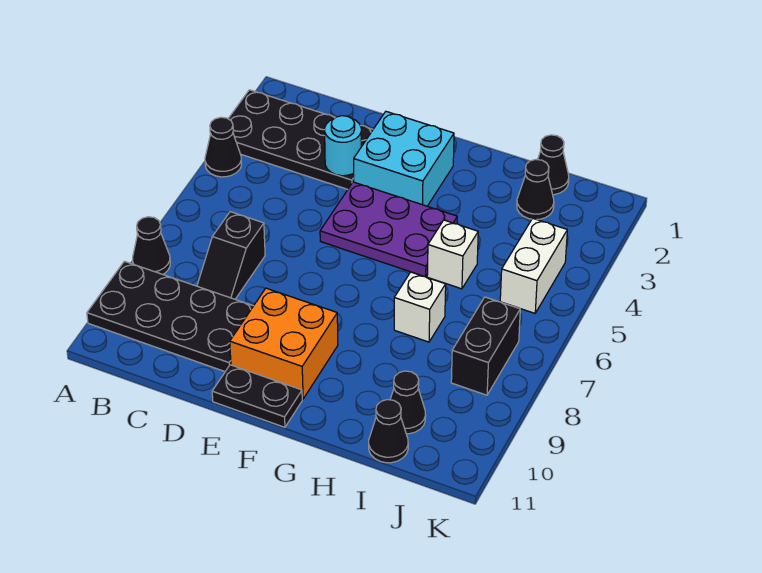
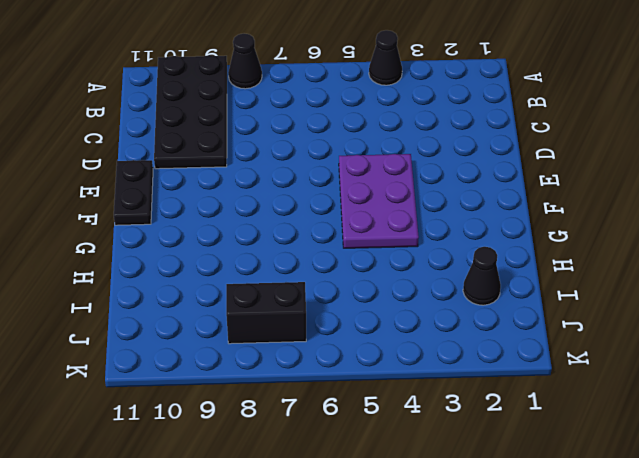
none -> black 2x4 plate [228,90,373,189]
none -> black 1x2 slope [197,212,265,299]
none -> cyan 2x2 brick [354,112,454,206]

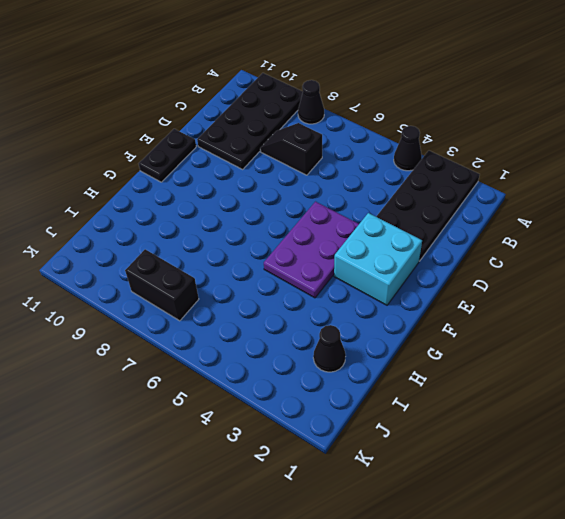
none -> orange 2x2 brick [230,288,338,399]
none -> white 1x1 brick [427,220,478,289]
none -> white 1x1 brick [394,272,446,342]

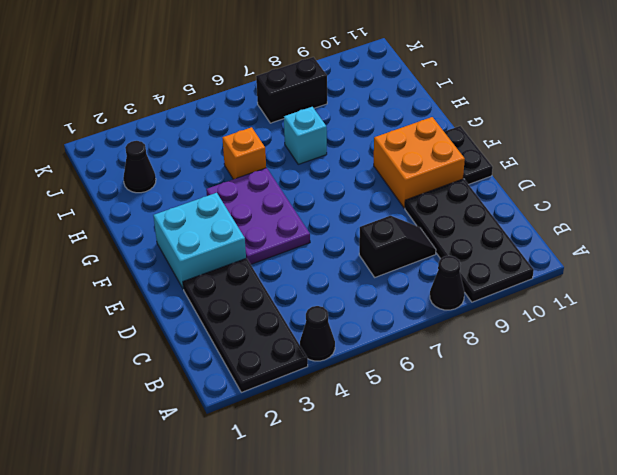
orange 1x1 brick [223,127,266,179] -> white 1x1 brick [427,220,478,289]
cyan 1x1 brick [284,107,327,164] -> white 1x1 brick [394,272,446,342]
none -> black 1x1 cone [538,135,569,195]
none -> black 1x1 cone [390,371,426,434]
none -> black 1x1 cone [369,400,408,463]

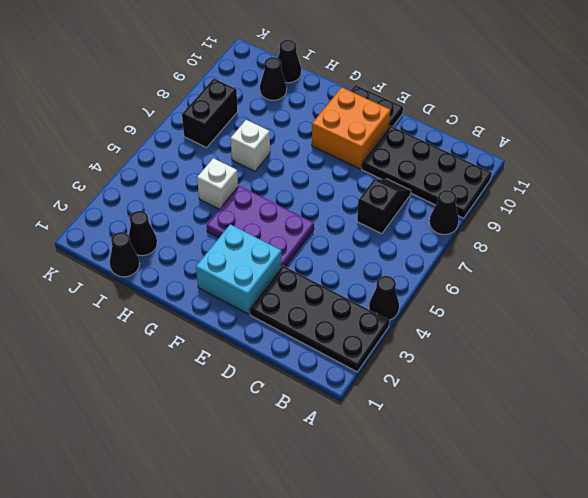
none -> white 1x2 brick [500,218,567,313]
none -> cyan 1x1 round brick [325,116,361,176]

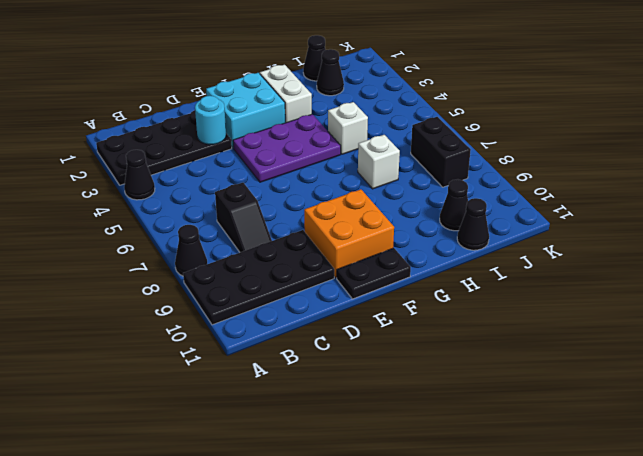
white 1x2 brick [260,65,312,123] -> white 1x2 brick moved to [500,218,567,313]

